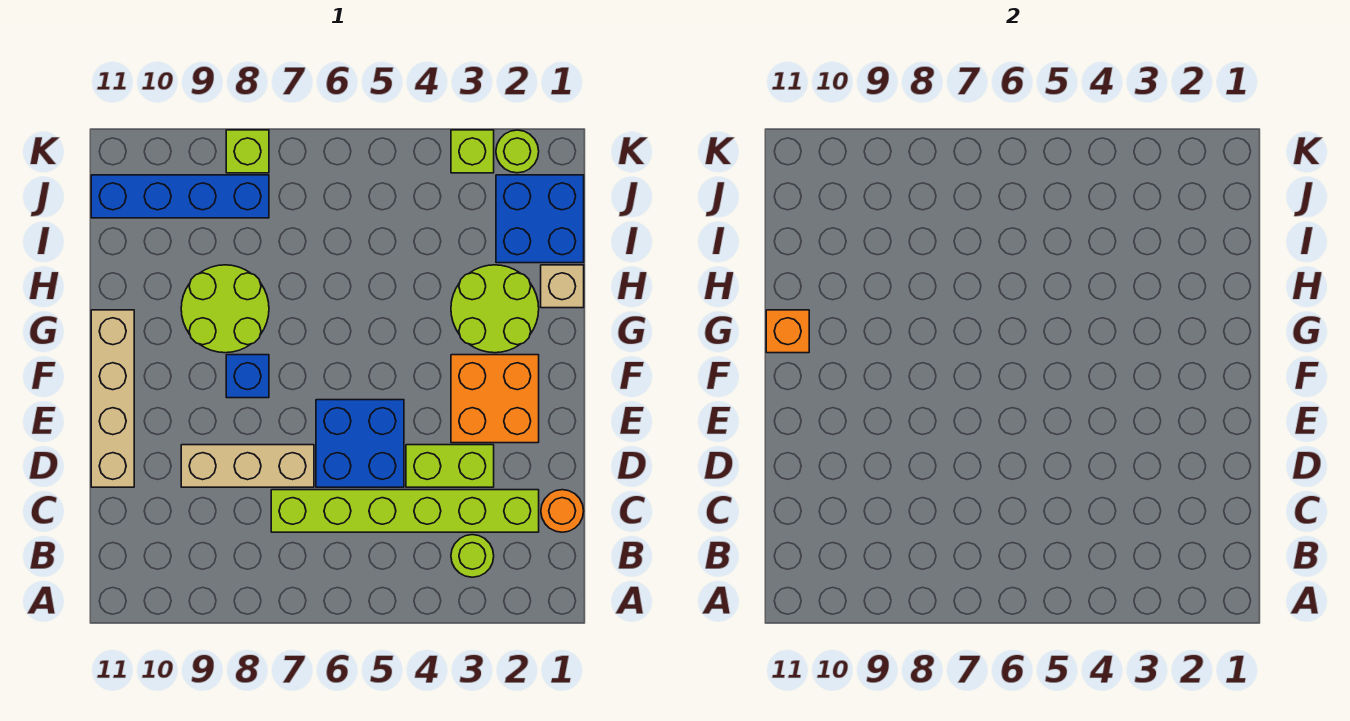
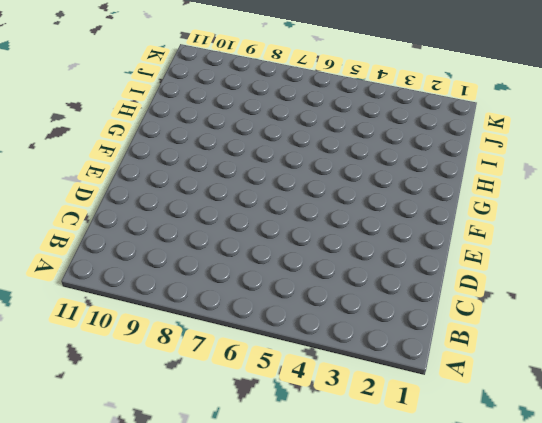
none -> lime 1x1 round brick [451,535,494,577]
none -> orange 1x1 round brick [541,490,584,532]
none -> lime 1x6 brick [271,490,539,532]

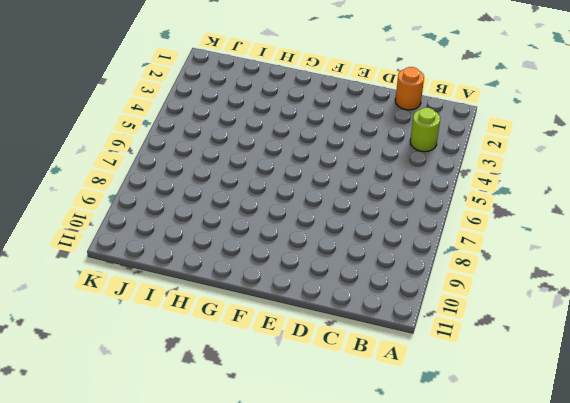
none -> lime 1x6 brick [271,490,539,532]
none -> lime 1x2 brick [406,445,494,487]
none -> blue 2x2 brick [316,400,404,487]

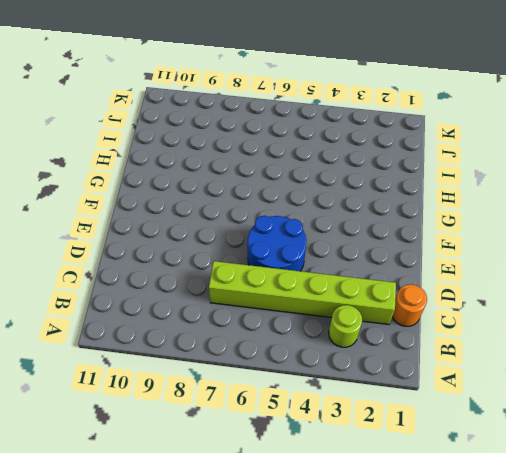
blue 2x2 round brick [248,216,306,271] -> blue 2x2 brick [316,400,404,487]
none -> lime 1x2 brick [406,445,494,487]
none -> tan 1x3 brick [181,445,314,487]
none -> tan 1x4 brick [91,310,134,487]

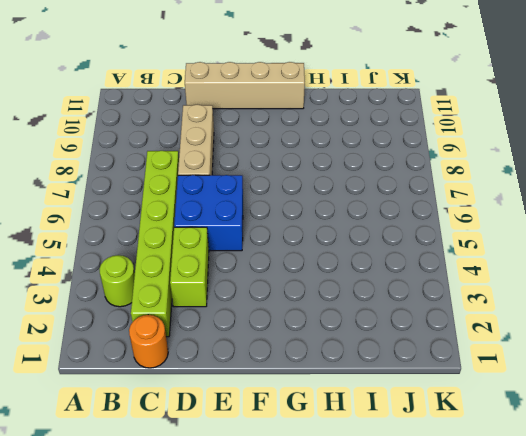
none -> orange 2x2 brick [451,355,539,443]
none -> blue 1x1 brick [226,355,269,398]
none -> lime 2x2 round brick [451,265,539,353]

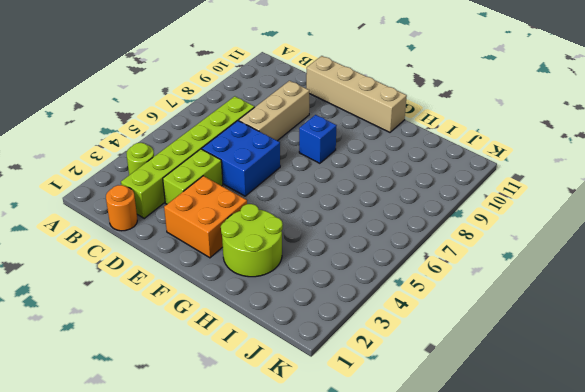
none -> lime 2x2 round brick [181,265,269,353]
none -> tan 1x1 brick [541,265,584,308]
none -> blue 2x2 brick [496,175,584,263]

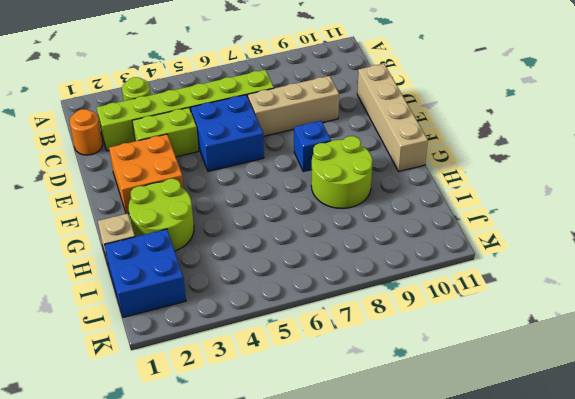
none -> blue 1x4 brick [91,175,269,218]
none -> lime 1x1 round brick [496,130,539,173]
none -> lime 1x1 brick [451,130,494,173]

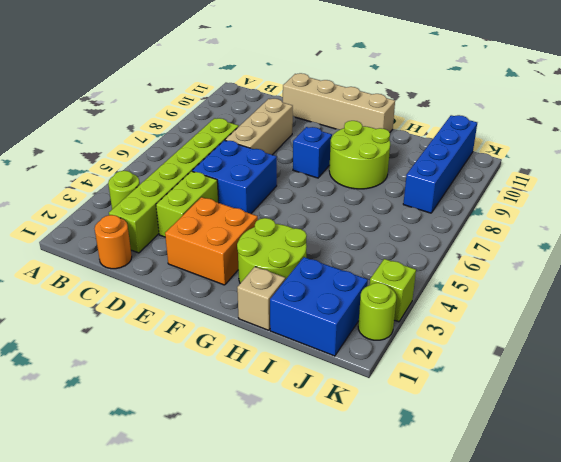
none -> lime 1x1 brick [226,130,269,173]
none -> orange 1x1 brick [766,310,809,353]

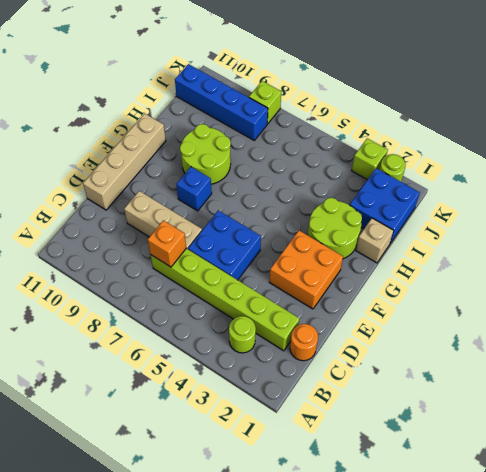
orange 1x1 brick [148,220,186,267] -> orange 1x1 brick moved to [766,310,809,353]
none -> lime 1x2 brick [406,445,494,487]

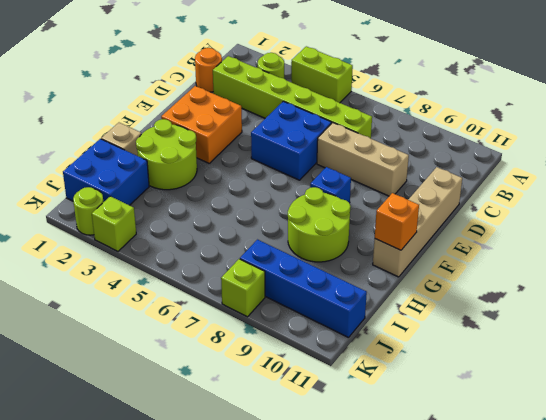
lime 1x2 brick [291,46,353,103] -> lime 1x2 brick moved to [406,445,494,487]

